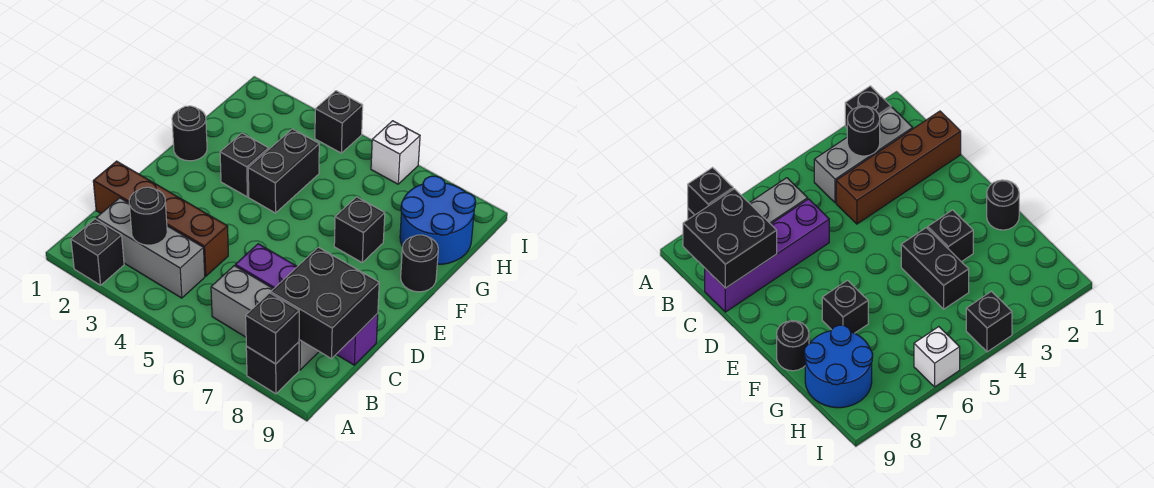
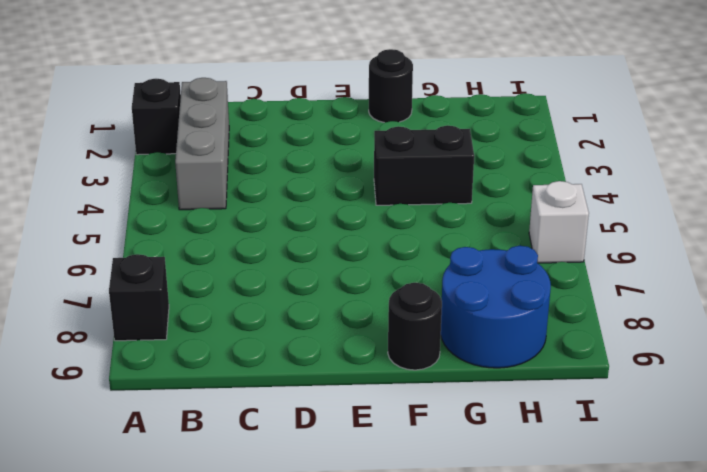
none -> grey 1x3 brick [211,266,319,370]
none -> brown 1x4 brick [93,161,228,276]
none -> purple 1x4 brick [235,244,378,365]

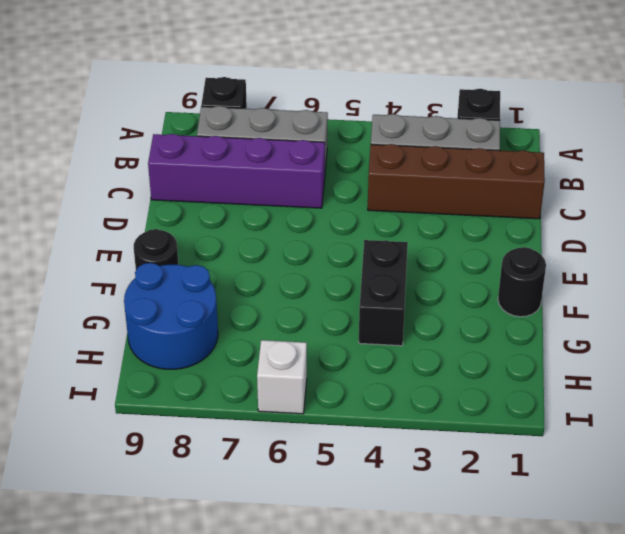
none -> black 1x1 brick [220,133,269,197]
none -> black 1x1 brick [334,197,385,262]
none -> black 1x1 brick [315,91,363,153]

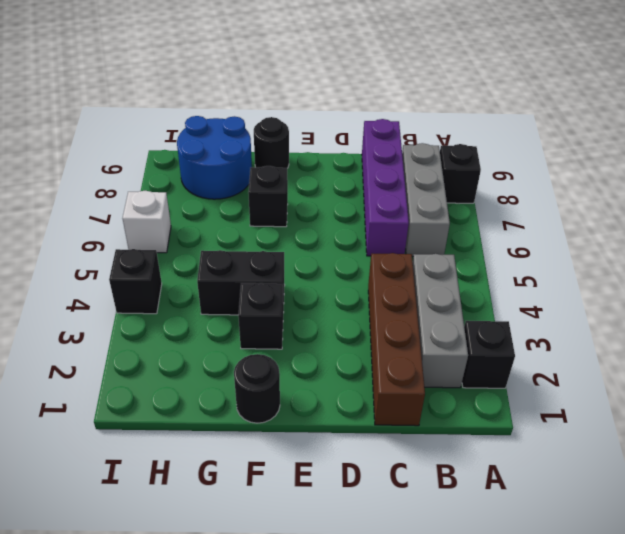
none -> black 1x1 brick [246,293,299,364]
none -> black 1x1 round brick [129,187,167,245]
none -> black 2x2 brick [271,247,379,359]

